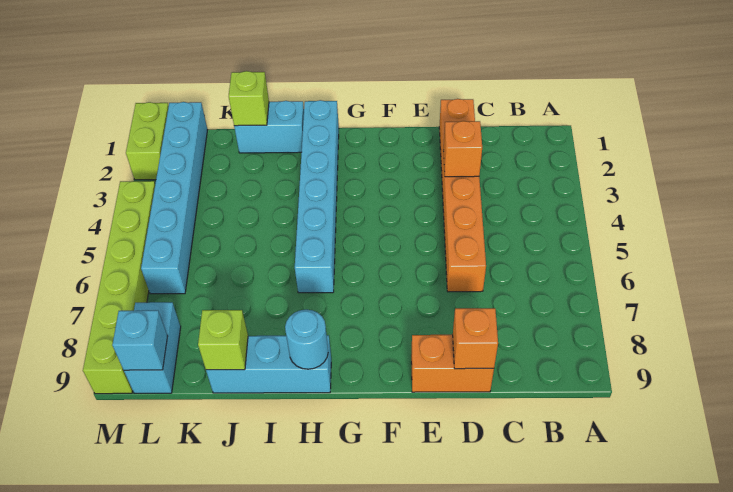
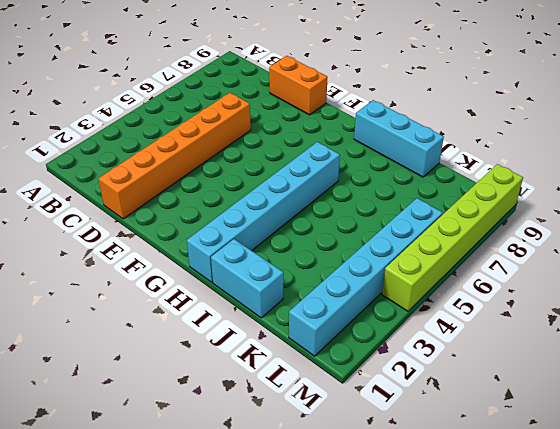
none -> cyan 1x2 brick [124,302,181,393]
none -> lime 1x2 brick [126,102,169,180]
none -> orange 1x1 brick [443,121,482,177]

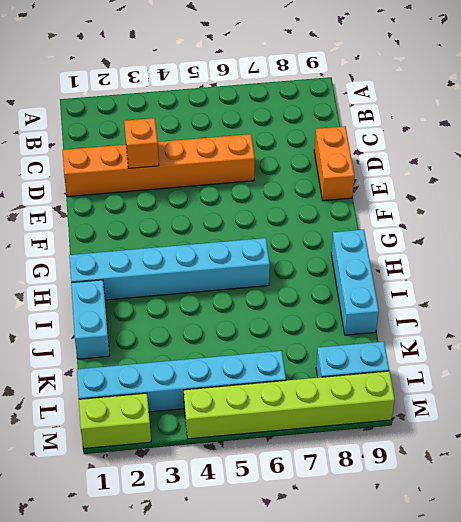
none -> orange 1x1 brick [453,308,498,369]
none -> cyan 1x1 round brick [285,309,328,369]
none -> lime 1x1 brick [229,71,269,126]

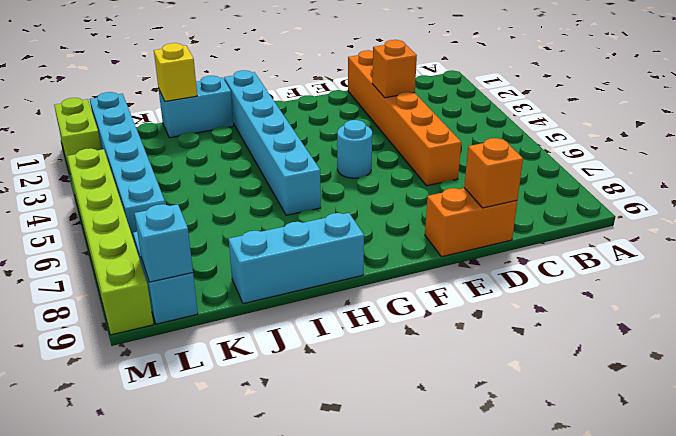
cyan 1x1 round brick [337,120,372,178] -> cyan 1x1 round brick moved to [285,309,328,369]
yellow 1x1 brick [154,43,197,101] -> lime 1x1 brick [229,71,269,126]
none -> lime 1x1 brick [198,310,248,370]

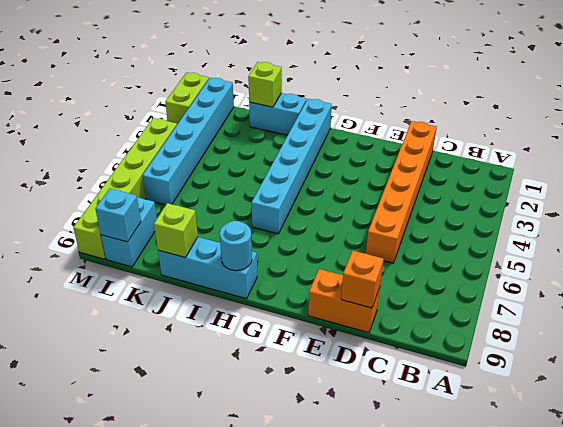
none -> orange 1x1 brick [443,121,482,177]

